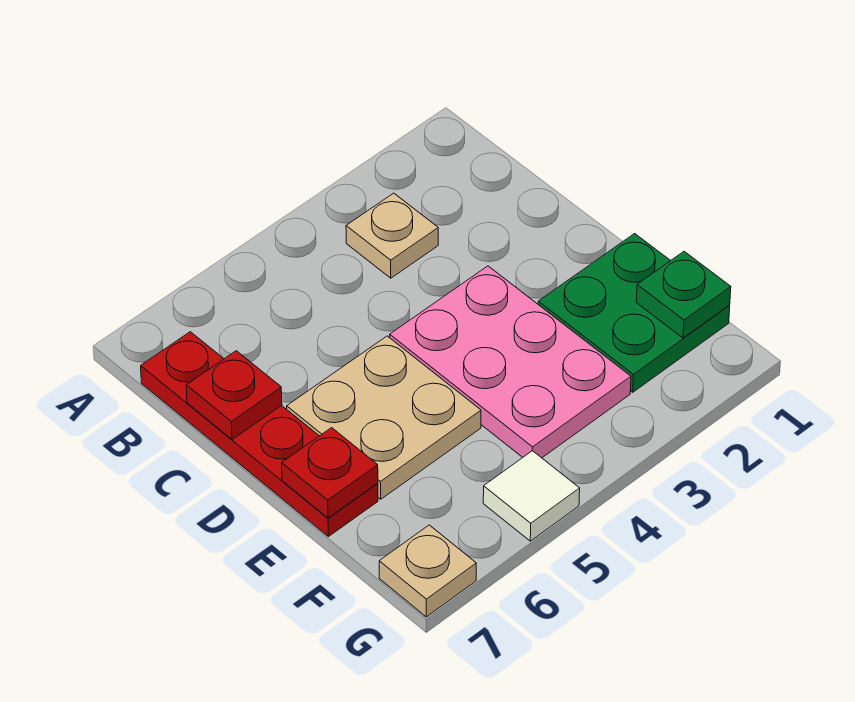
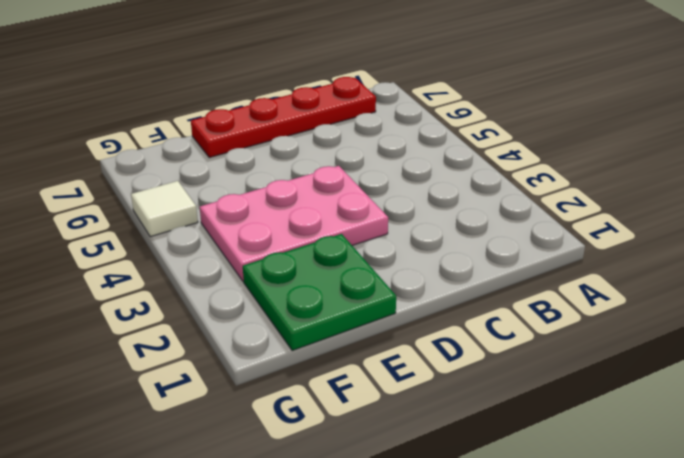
none -> tan 1x1 plate [346,193,438,278]
none -> tan 2x2 plate [287,336,481,499]

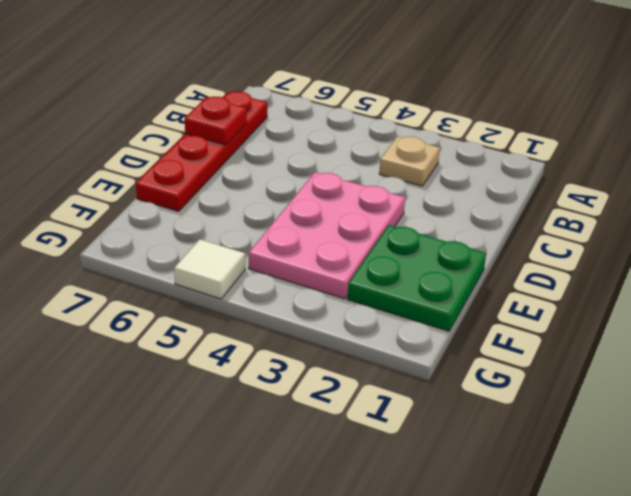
none -> tan 2x2 plate [287,336,481,499]
none -> tan 1x1 plate [379,525,476,617]

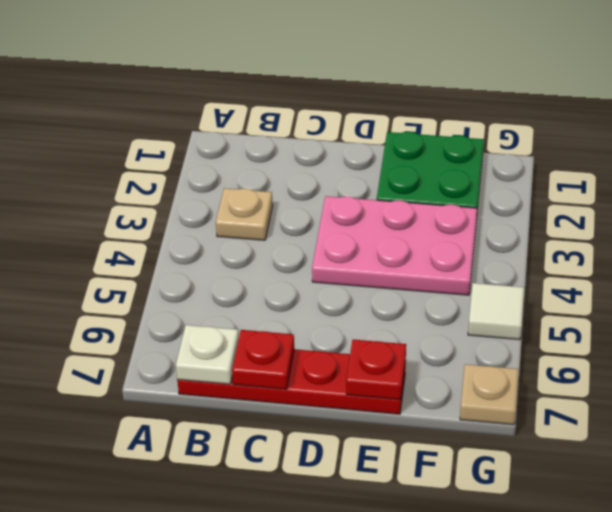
white 1x1 plate [176,325,239,384] -> none
none -> tan 2x2 plate [287,336,481,499]
none -> green 1x1 plate [636,252,731,338]

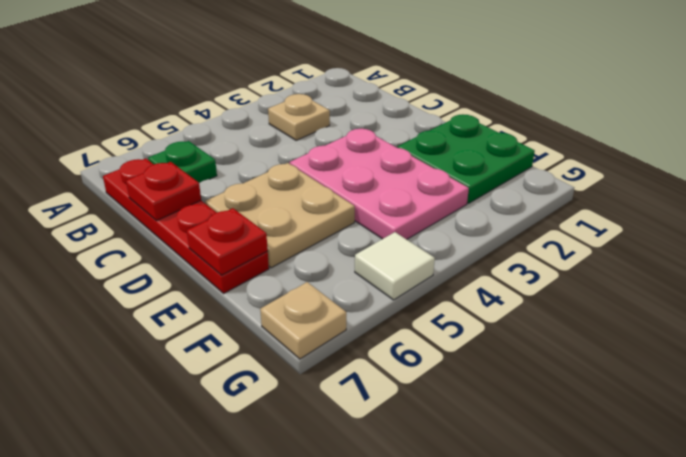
green 1x1 plate [148,141,217,183] -> green 1x1 plate moved to [636,252,731,338]

